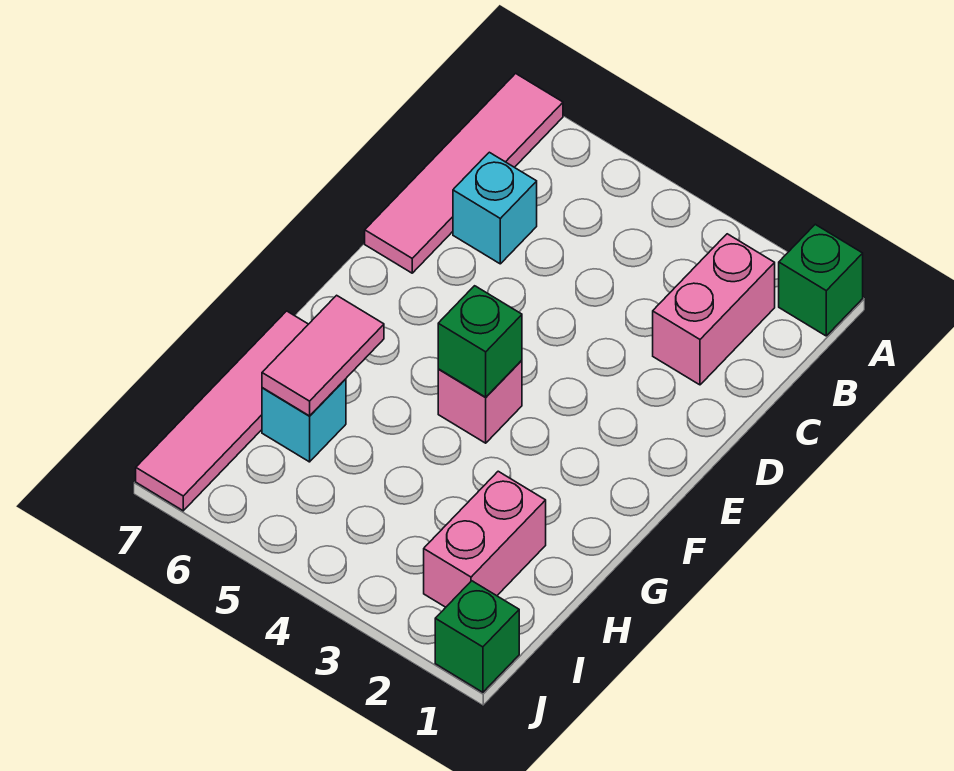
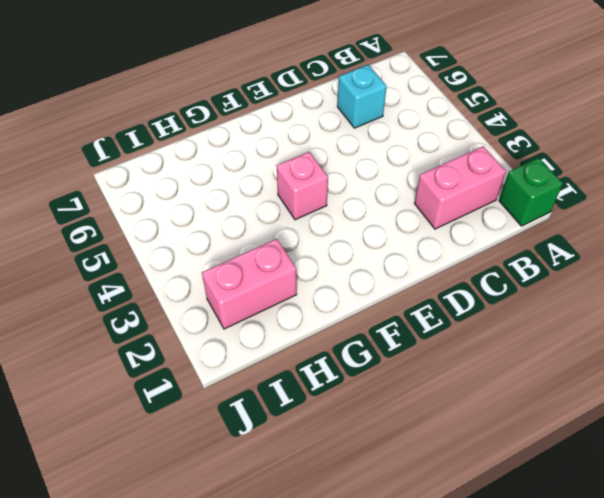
none -> pink 1x4 tile [365,73,563,273]
none -> pink 1x4 tile [136,311,308,511]

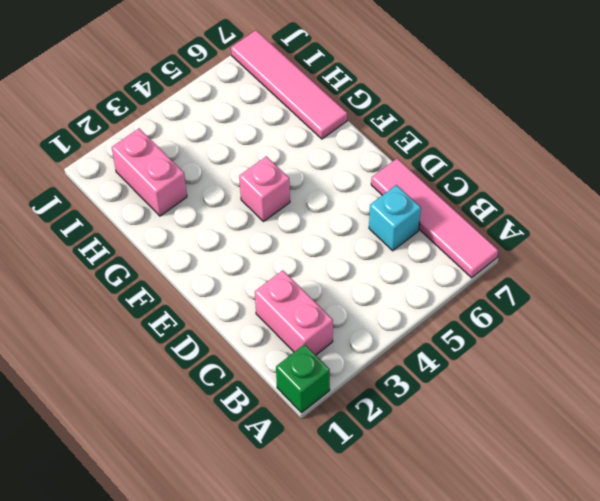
none -> cyan 1x1 brick [262,379,346,462]
none -> green 1x1 brick [435,581,519,692]

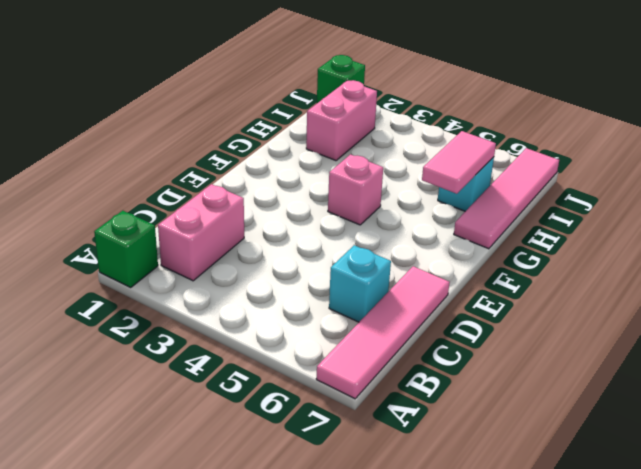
none -> green 1x1 brick [438,286,522,397]

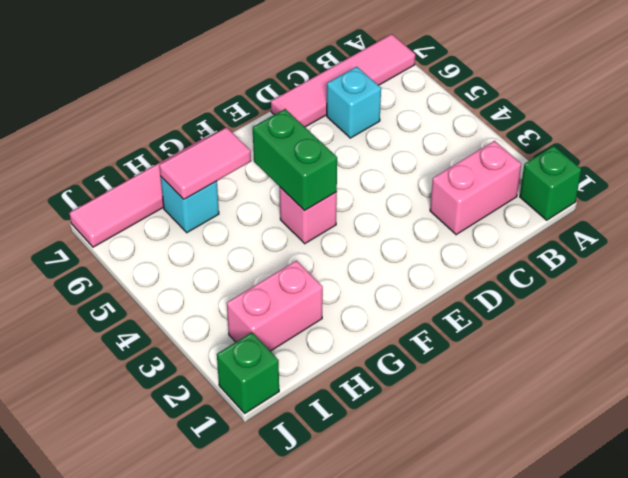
green 1x2 brick [253,109,337,211] -> green 1x1 brick [438,286,522,397]

